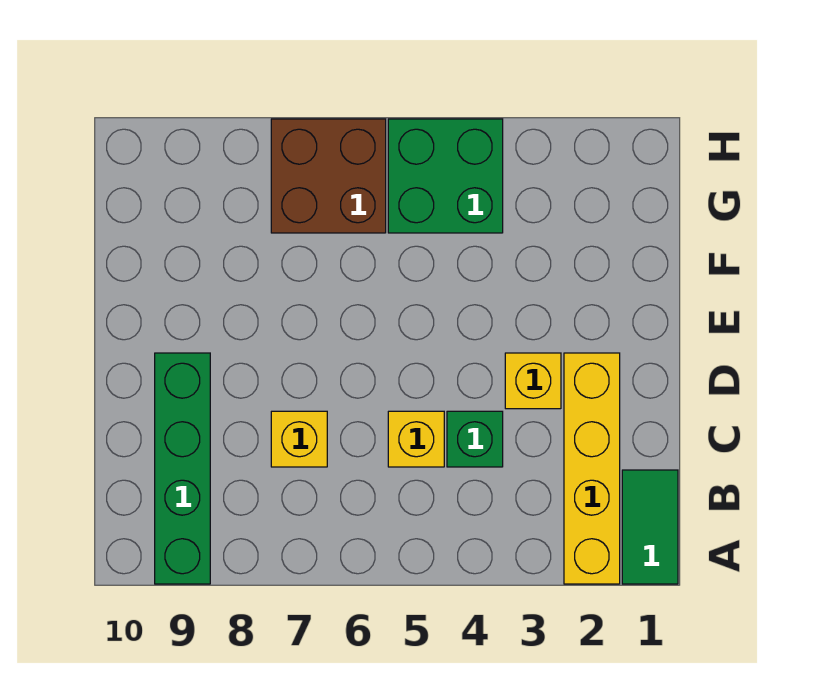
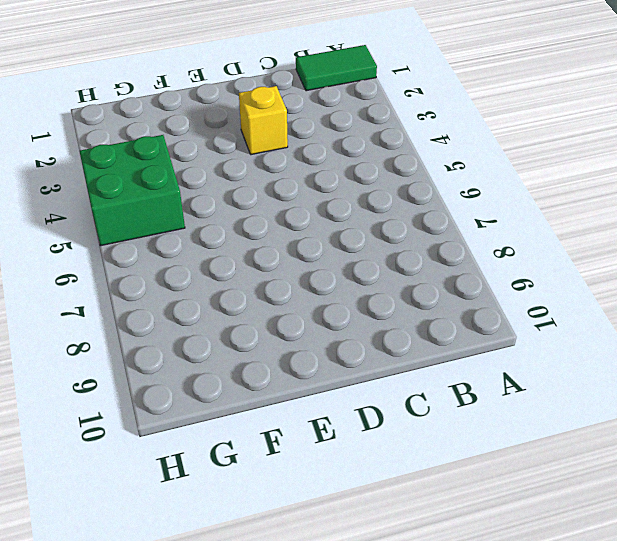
none -> yellow 1x4 brick [564,353,620,584]
none -> green 1x4 brick [155,353,210,584]

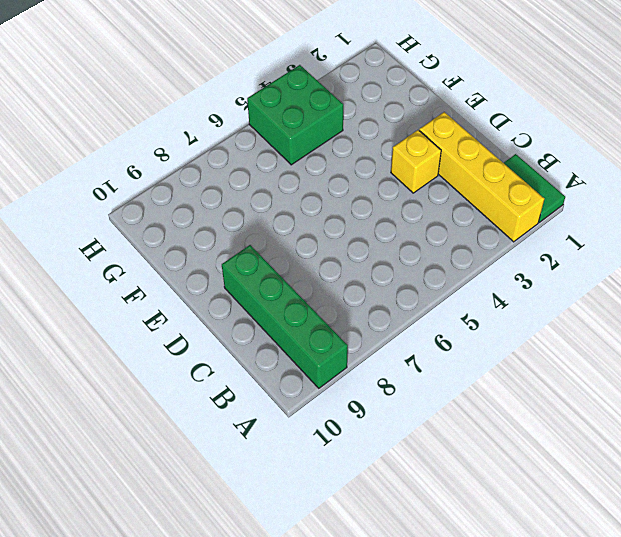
none -> green 1x1 brick [447,411,503,467]
none -> yellow 1x1 brick [388,411,444,467]

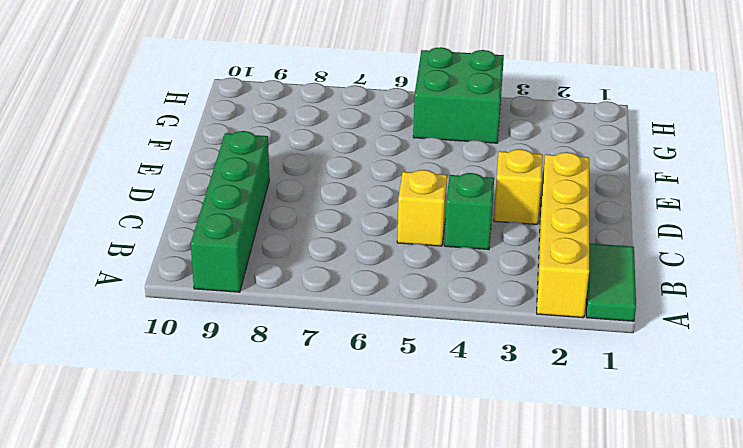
none -> yellow 1x1 brick [271,411,327,467]
none -> brown 2x2 brick [271,119,386,233]

